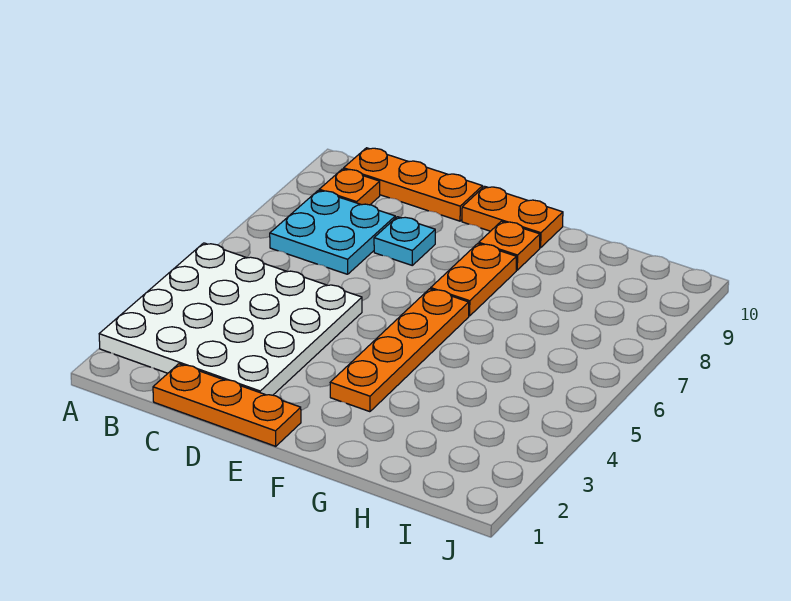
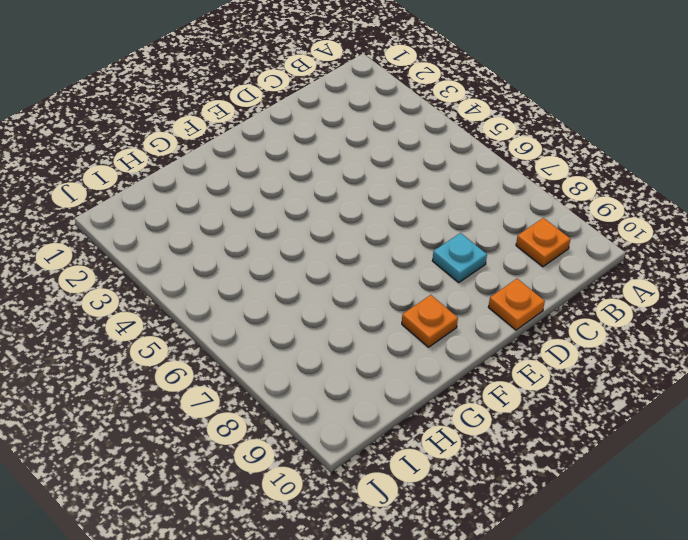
orange 1x1 plate [488,279,545,330] -> orange 1x3 plate [344,148,483,221]
none -> white 4x4 plate [99,243,362,395]
none -> cyan 2x2 plate [270,190,395,274]

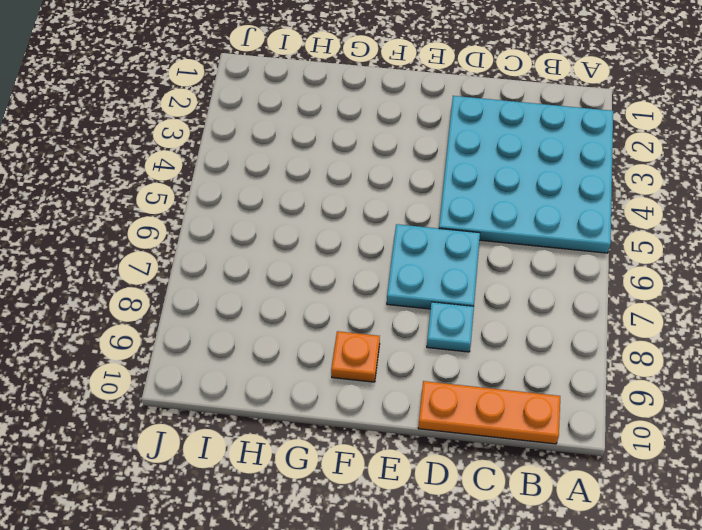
cyan 4x4 plate [439,96,613,253] -> white 4x4 plate [99,243,362,395]
cyan 2x2 plate [387,224,480,309] -> cyan 2x2 plate moved to [270,190,395,274]
none -> orange 1x1 plate [319,169,380,205]
none -> orange 1x3 plate [153,364,301,446]

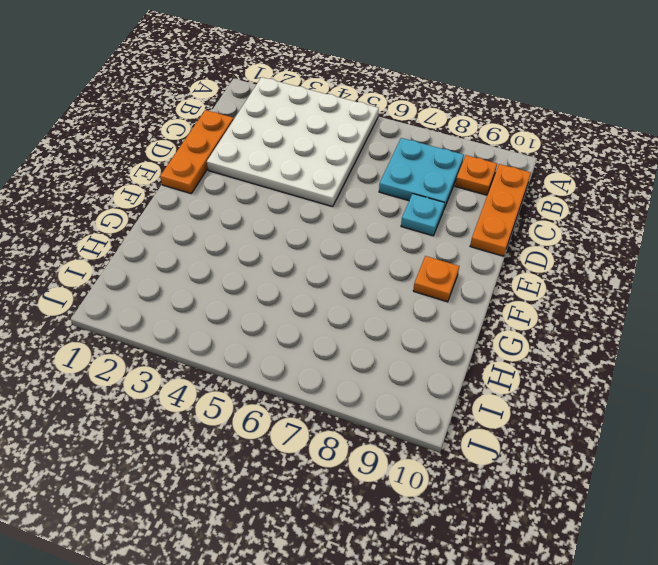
none -> orange 1x2 plate [462,186,563,248]
none -> orange 1x4 plate [330,289,469,412]

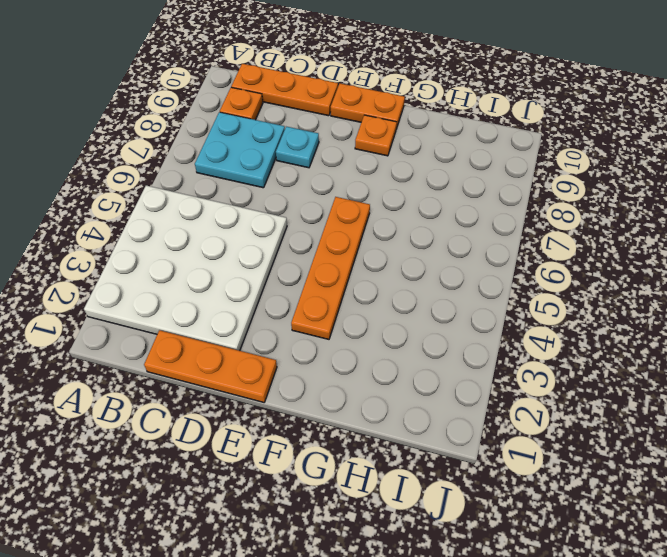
none -> orange 1x2 plate [431,244,516,316]

